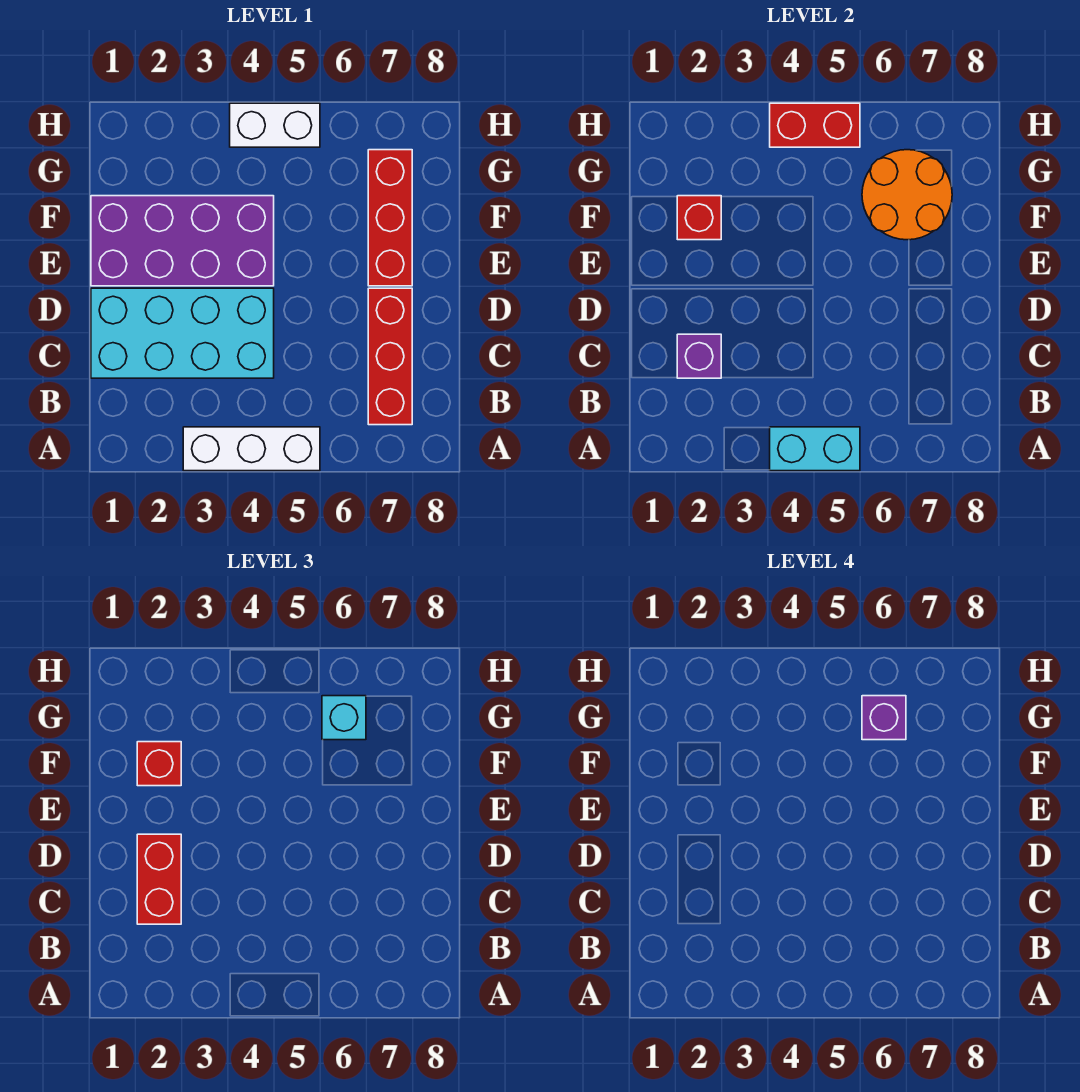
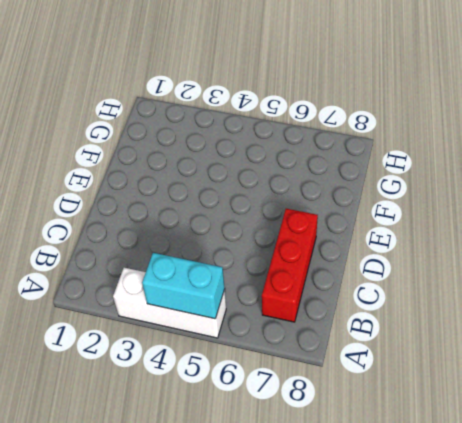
none -> cyan 2x4 brick [91,288,274,378]
none -> purple 2x4 brick [91,196,274,286]
none -> red 1x3 brick [368,150,412,286]

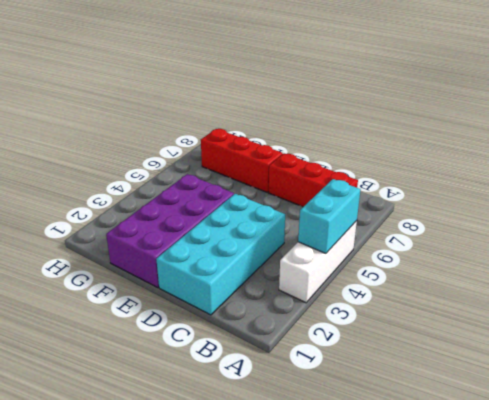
none -> white 1x2 brick [230,103,320,147]
none -> purple 1x1 brick [677,334,721,378]
none -> red 1x1 brick [677,196,721,240]

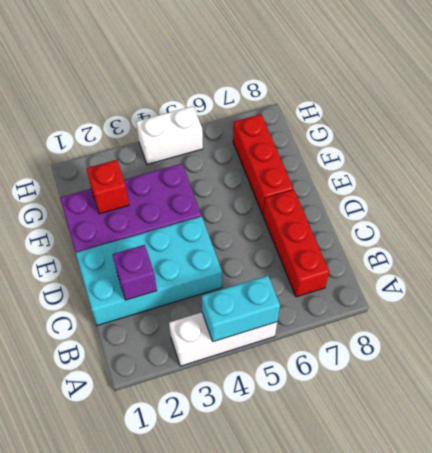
none -> orange 2x2 round brick [862,150,952,240]
none -> red 1x2 brick [770,103,860,147]
none -> red 1x2 brick [137,834,181,924]

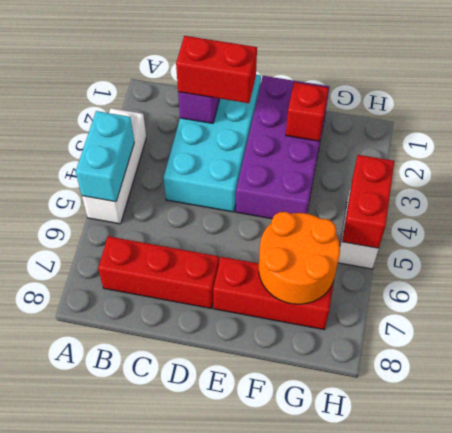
none -> red 1x1 brick [137,742,181,786]
none -> cyan 1x1 brick [322,696,366,740]
none -> purple 1x1 brick [862,696,906,740]

